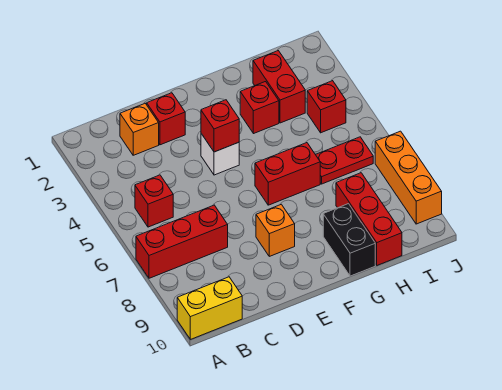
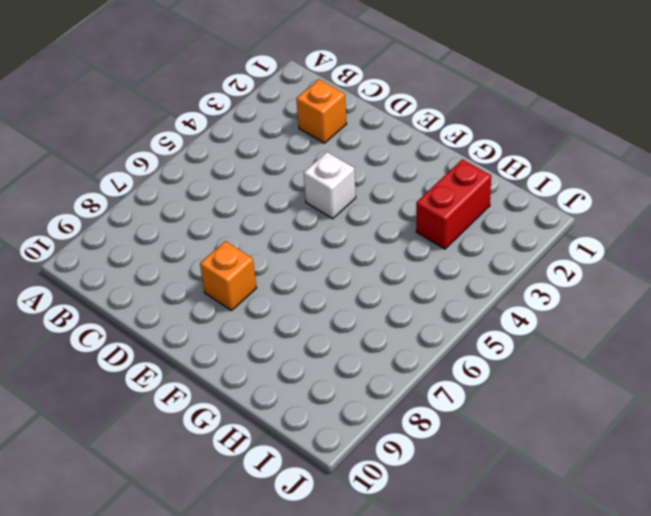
none -> red 1x3 brick [136,205,228,278]
none -> yellow 1x2 brick [177,277,242,339]
none -> red 1x1 brick [135,175,173,227]

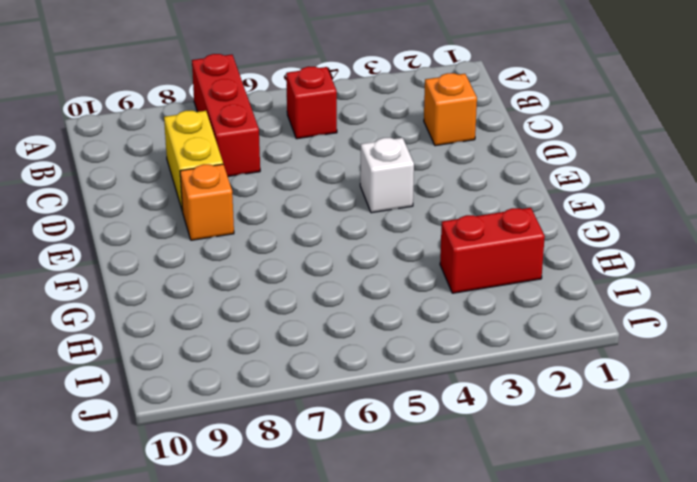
yellow 1x2 brick [164,111,223,212] -> yellow 1x2 brick moved to [177,277,242,339]
none -> red 1x1 brick [147,93,185,145]
none -> red 1x2 brick [255,143,320,205]
none -> red 1x1 brick [240,82,279,134]

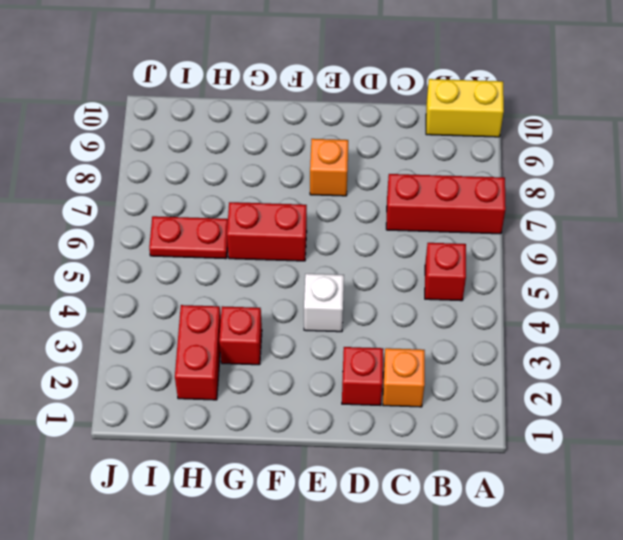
none -> black 1x2 brick [323,204,375,276]
none -> red 1x3 brick [336,173,402,265]
none -> red 1x1 brick [307,81,346,133]

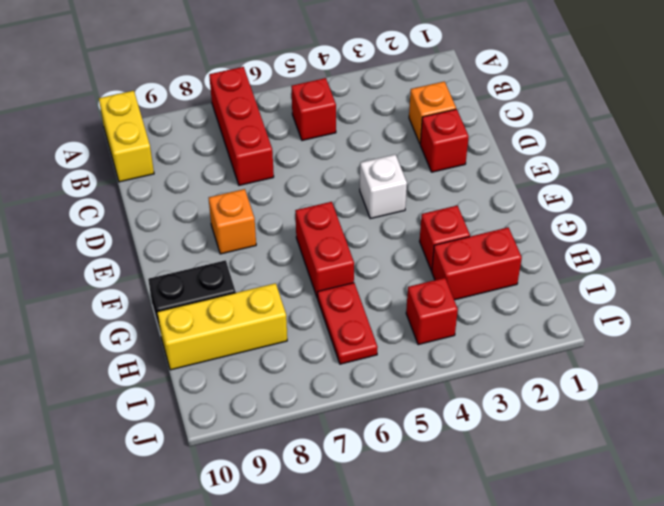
yellow 1x3 brick [157,283,287,370] -> red 1x3 brick [336,173,402,265]
none -> orange 1x3 brick [375,131,442,224]
none -> red 1x1 brick [201,100,239,152]

